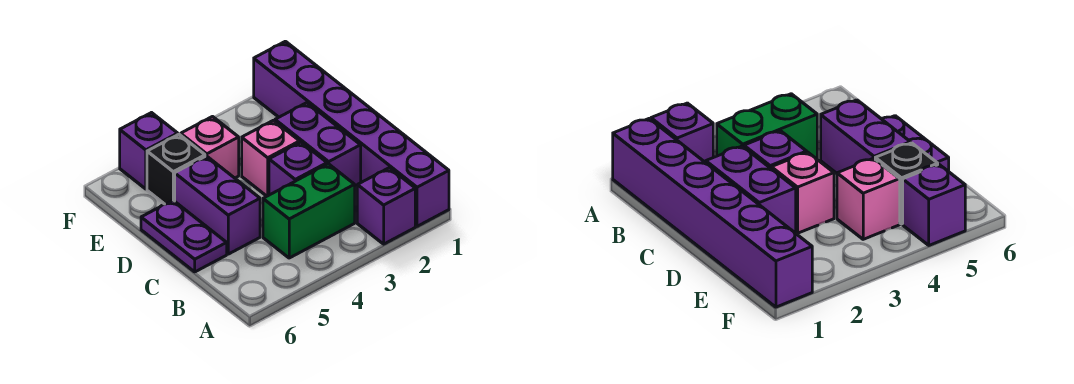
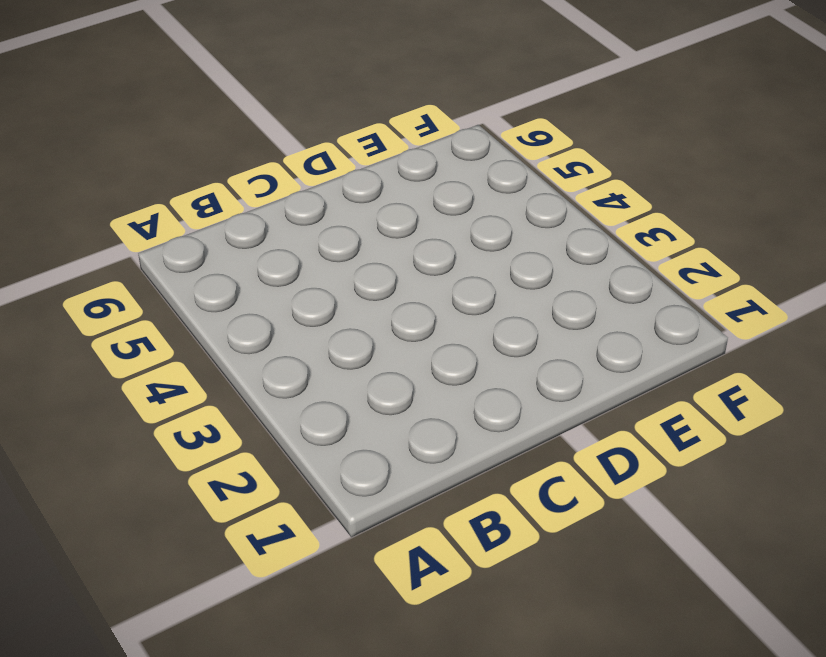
none -> purple 1x6 brick [254,41,449,226]
none -> purple 1x1 brick [357,168,415,244]

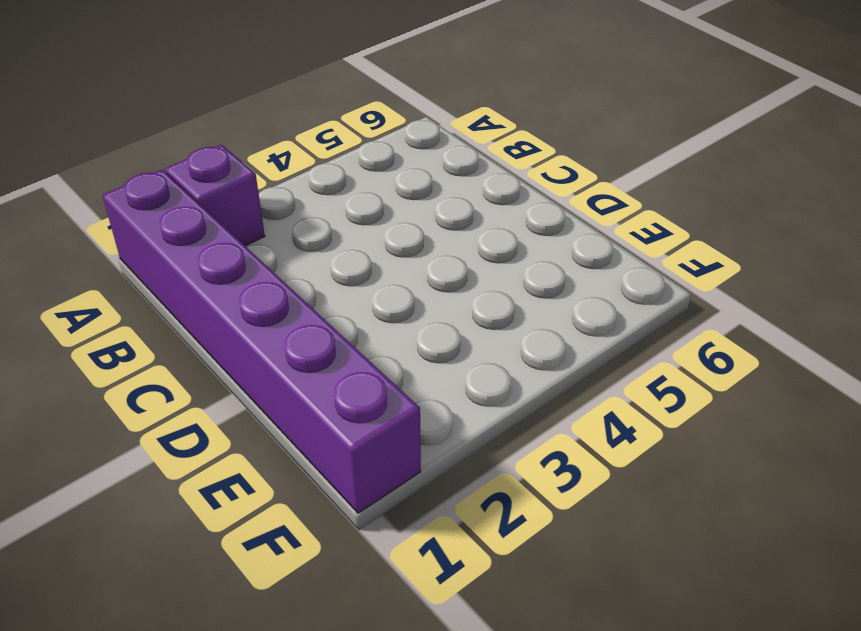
none -> green 1x2 brick [263,164,355,258]
none -> purple 1x2 brick [275,103,361,187]

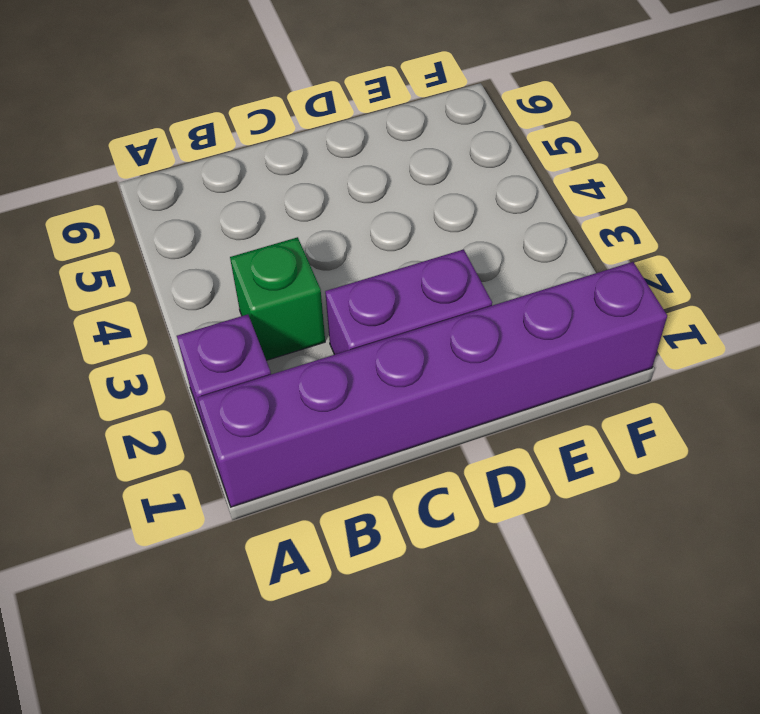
green 1x1 brick [230,237,325,360] -> green 1x2 brick [263,164,355,258]
none -> purple 1x1 brick [269,142,327,195]
none -> purple 1x2 brick [175,156,260,254]

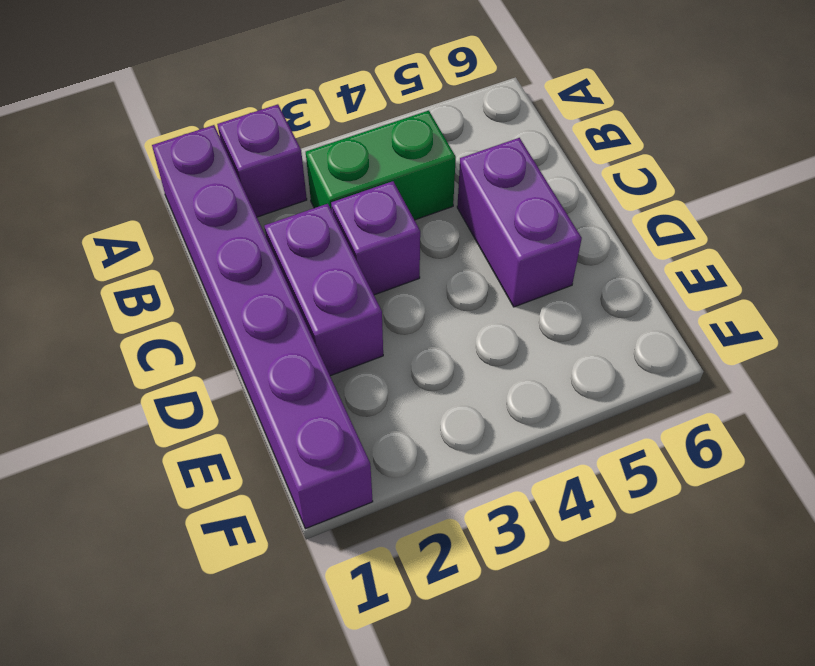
none -> purple 1x2 plate [141,200,227,272]
none -> pink 1x1 brick [242,120,300,196]

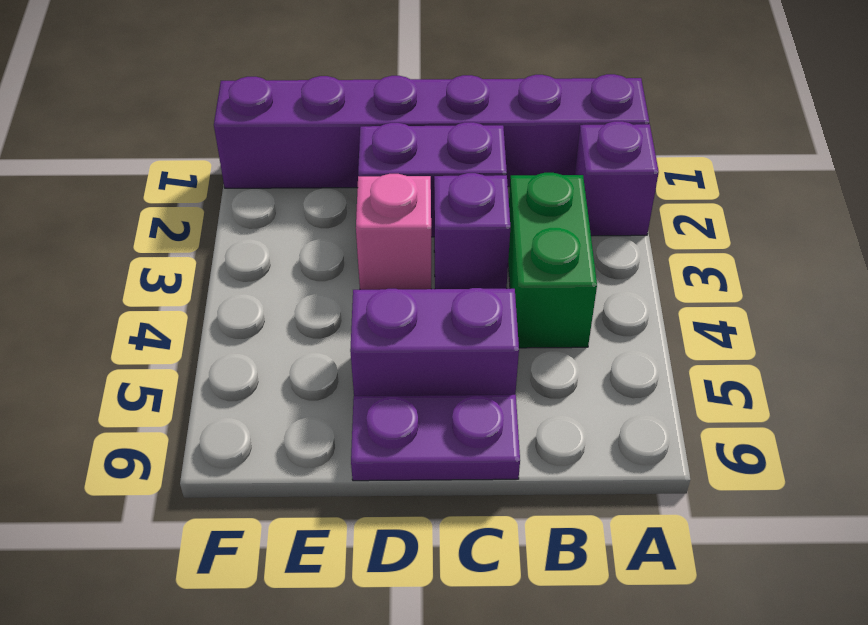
none -> pink 1x1 brick [181,117,239,178]
none -> black 1x1 brick [147,134,205,204]

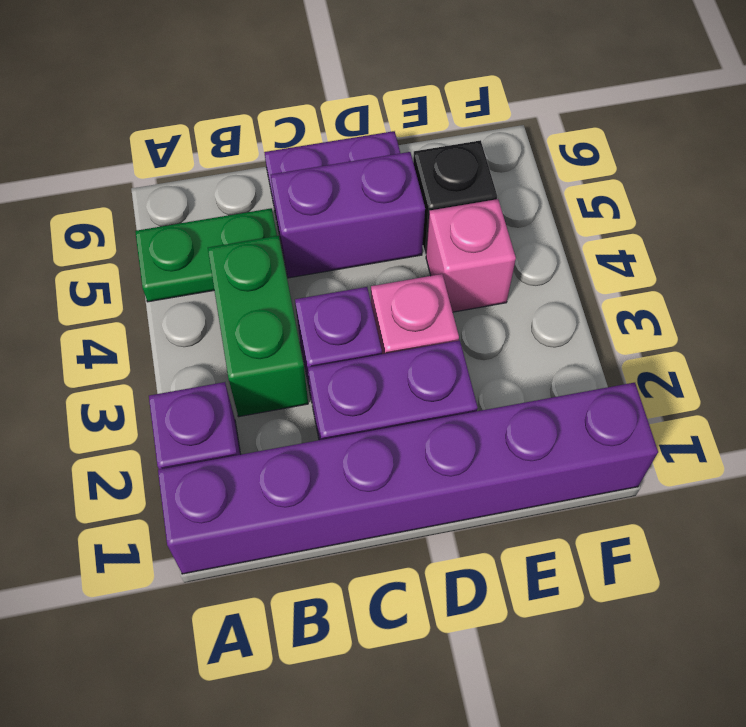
green 1x2 plate [135,208,277,302] -> none
none -> purple 1x1 brick [120,113,178,189]

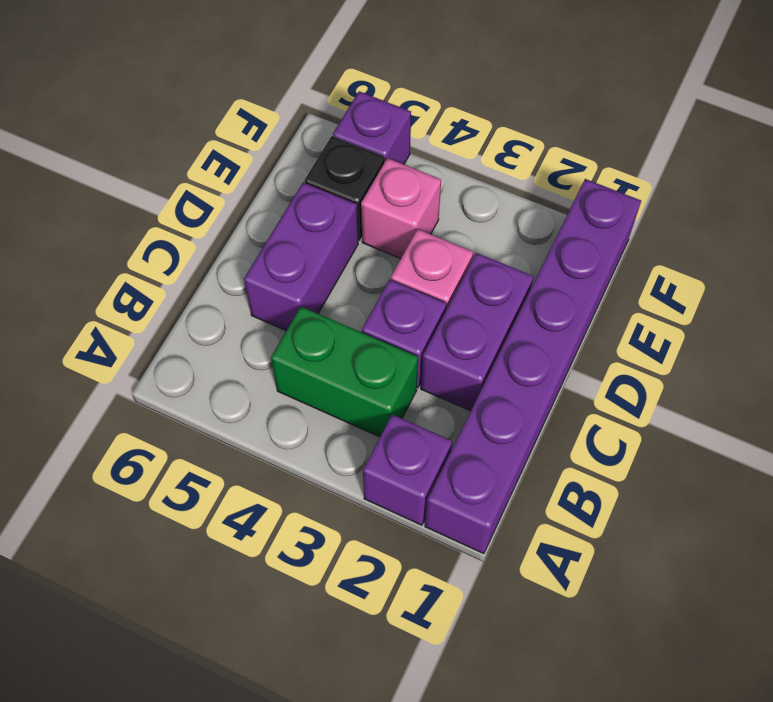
none -> purple 1x2 plate [141,200,227,272]

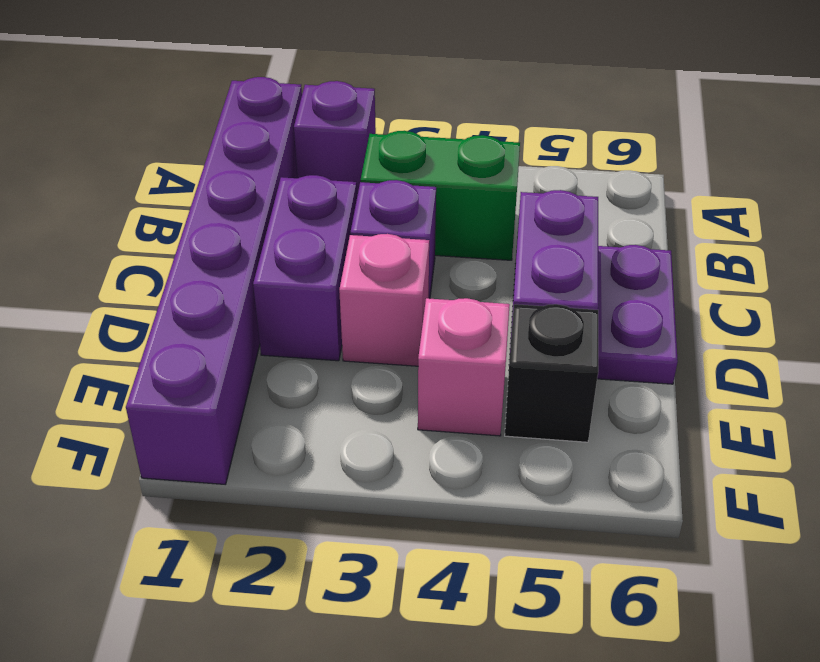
none -> purple 1x1 brick [120,113,178,189]

